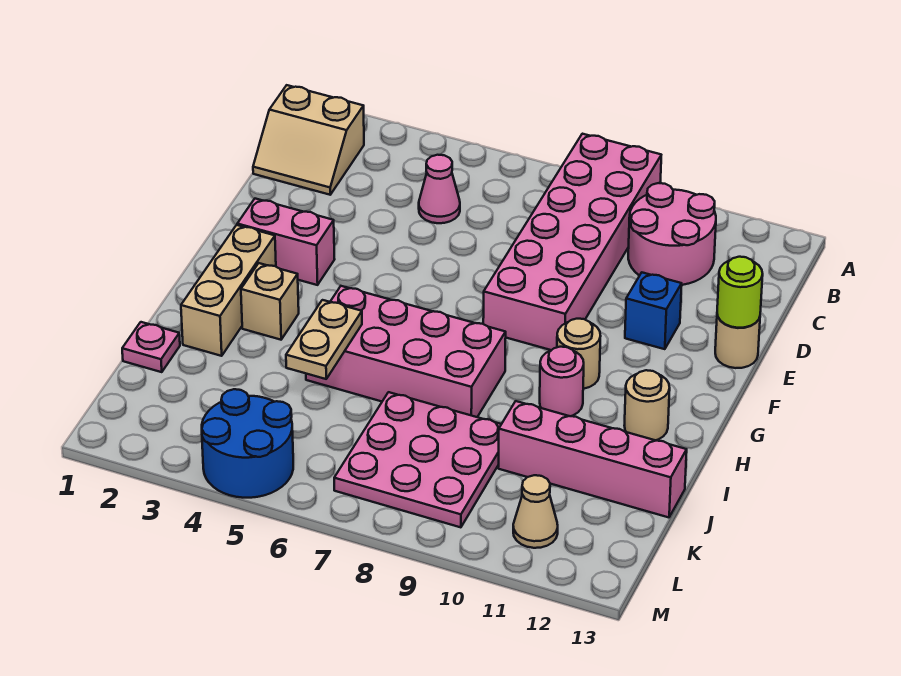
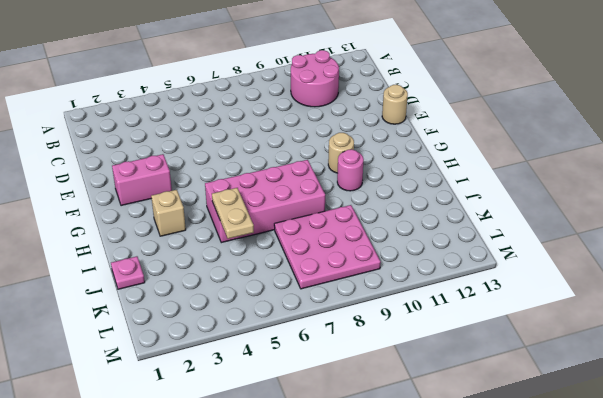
none -> pink 2x6 brick [483,134,661,350]
none -> tan 2x2 slope [253,85,364,195]
none -> pink 1x1 cone [419,155,460,223]

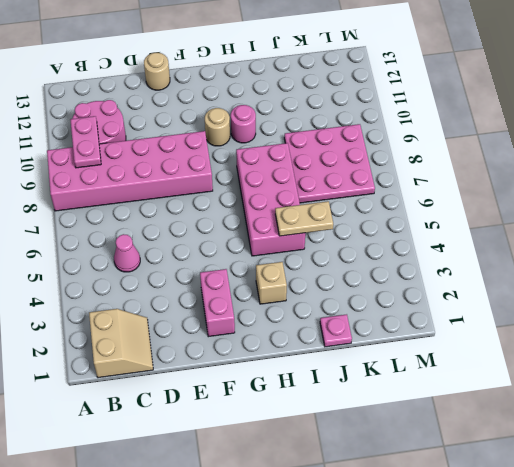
pink 1x2 plate [70,116,101,168] -> none
none -> blue 1x1 brick [625,273,682,349]
none -> tan 1x3 brick [181,225,276,356]
none -> tan 1x1 round brick [624,370,670,440]

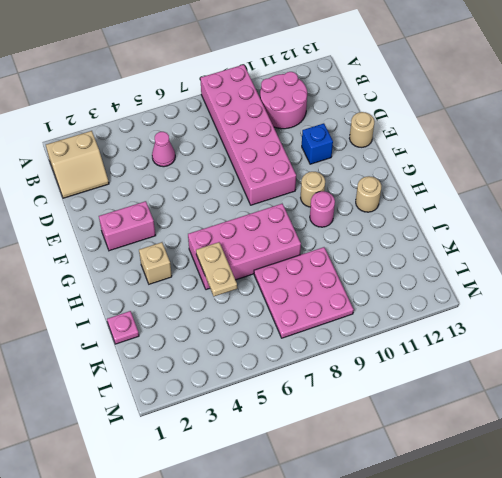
none -> tan 1x3 brick [181,225,276,356]
none -> pink 1x4 brick [498,401,687,517]
none -> blue 2x2 round brick [202,389,293,498]

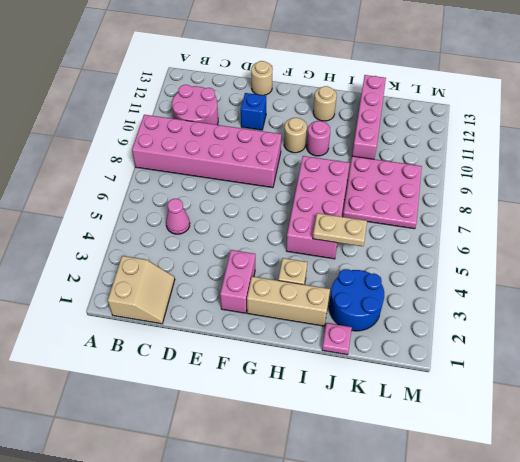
blue 2x2 round brick [329,269,384,331] -> blue 2x2 round brick moved to [202,389,293,498]
none -> tan 1x1 cone [513,475,558,548]
none -> lime 1x1 round brick [717,257,763,328]

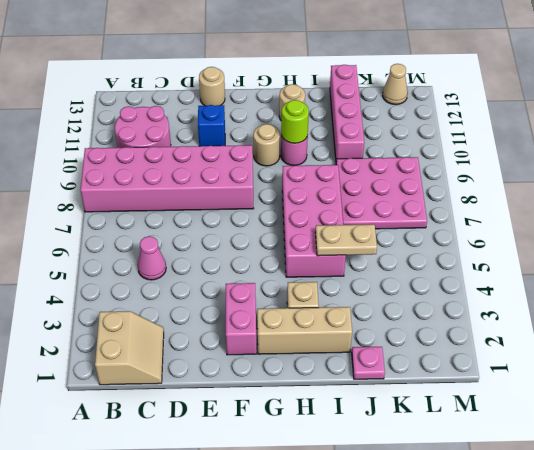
lime 1x1 round brick [281,100,309,143] -> lime 1x1 round brick moved to [717,257,763,328]
tan 1x1 cone [383,64,408,105] -> tan 1x1 cone moved to [513,475,558,548]
none -> blue 2x2 round brick [202,389,293,498]

